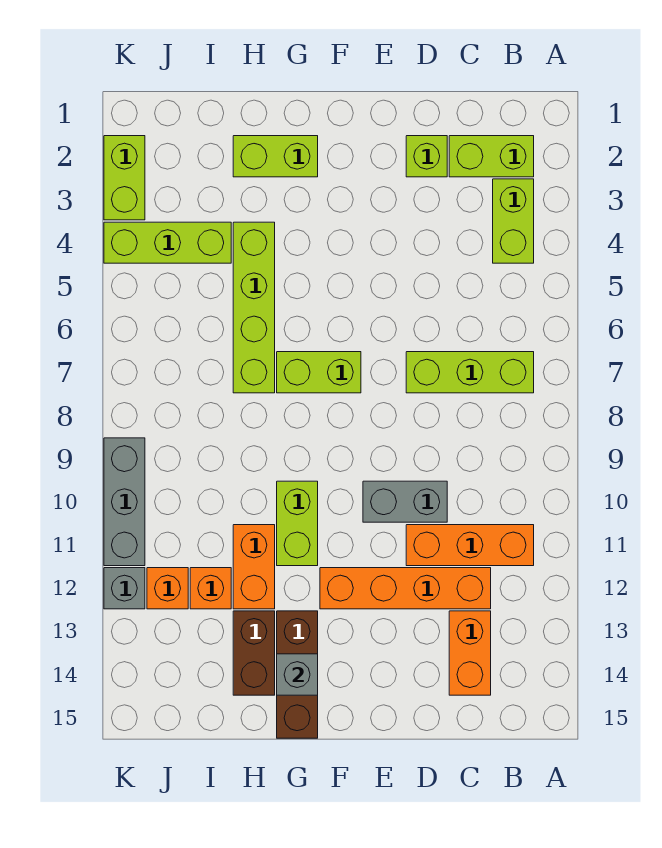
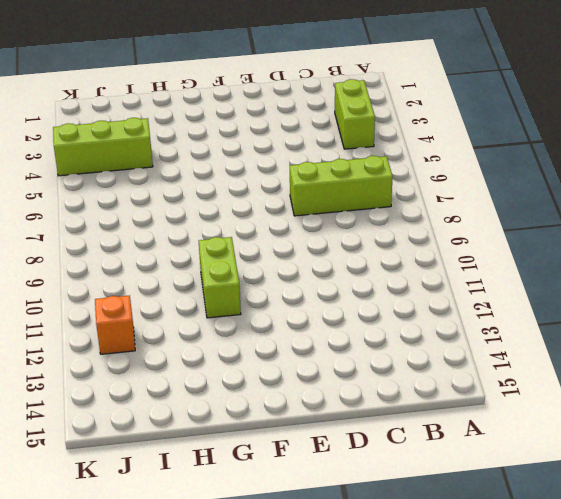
none -> lime 1x2 brick [449,136,534,177]
none -> orange 1x3 brick [406,525,534,566]
none -> orange 1x4 brick [320,568,491,609]

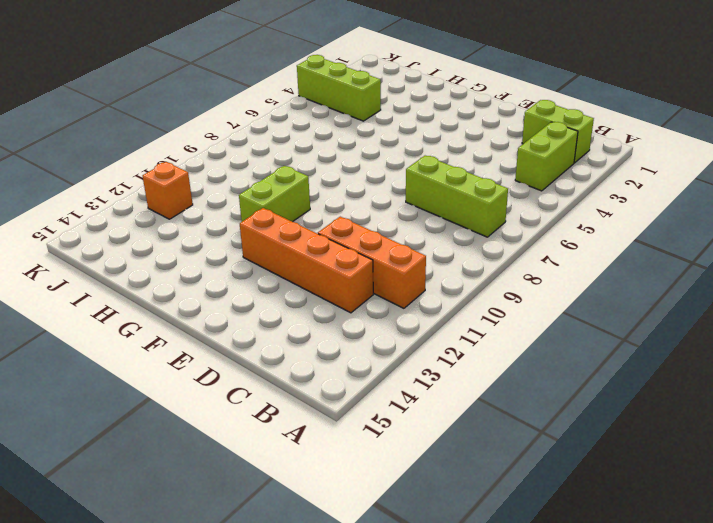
none -> orange 1x2 brick [449,611,491,695]
none -> lime 1x1 brick [406,136,447,177]
none -> grey 1x2 brick [363,481,447,522]

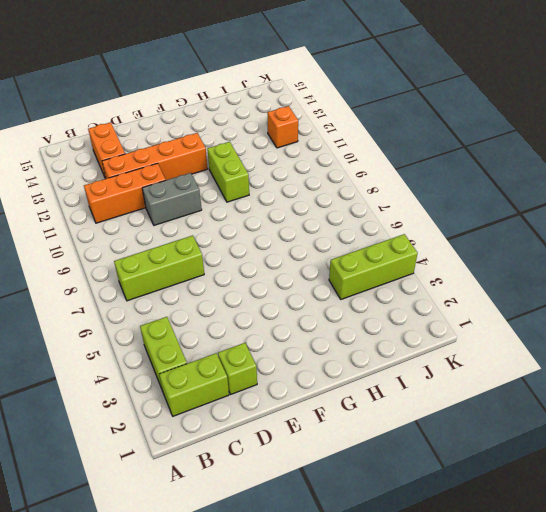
none -> lime 1x2 brick [277,352,361,393]
none -> lime 1x2 brick [233,136,318,177]
none -> brown 1x3 brick [277,611,318,738]

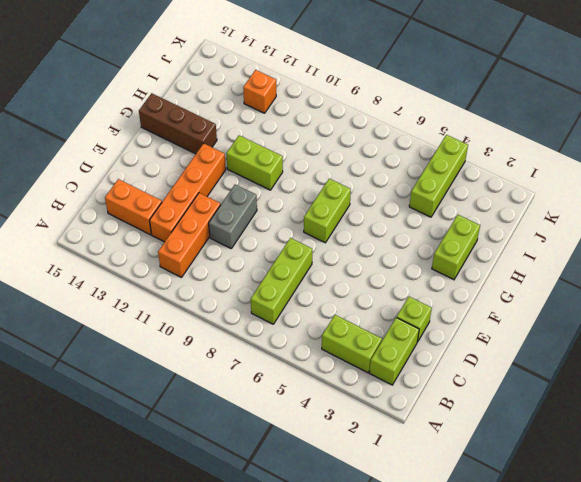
none -> lime 1x4 brick [233,222,275,393]
none -> orange 1x2 brick [233,525,275,609]
none -> brown 1x2 brick [233,611,275,695]

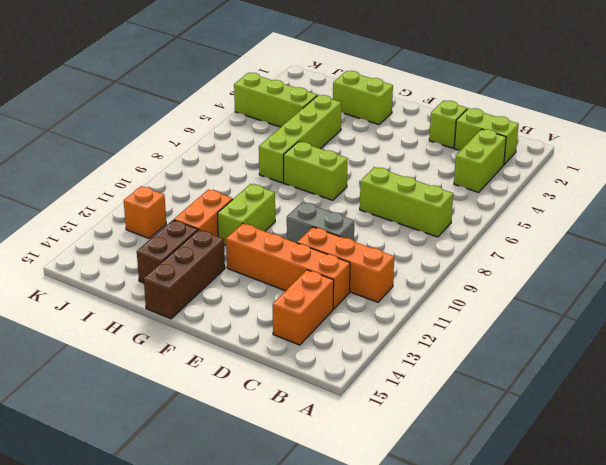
none -> orange 1x1 brick [190,568,231,609]
none -> lime 1x2 brick [104,136,145,220]
none -> grey 1x3 brick [104,438,145,566]

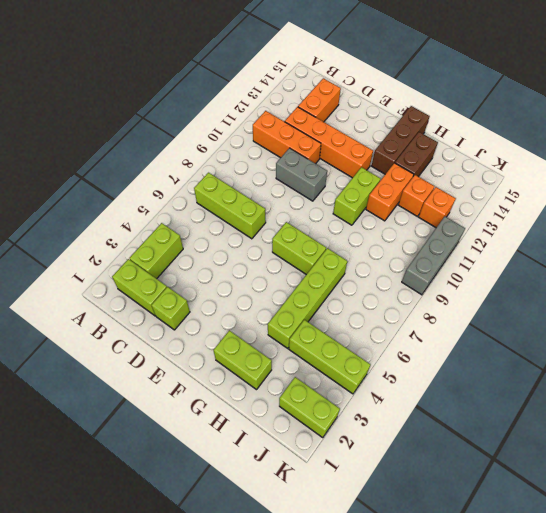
lime 1x2 brick [279,377,340,438] -> lime 1x2 brick turned to [104,136,145,220]
none -> grey 1x1 brick [104,568,145,609]
none -> grey 1x1 brick [277,654,318,695]

